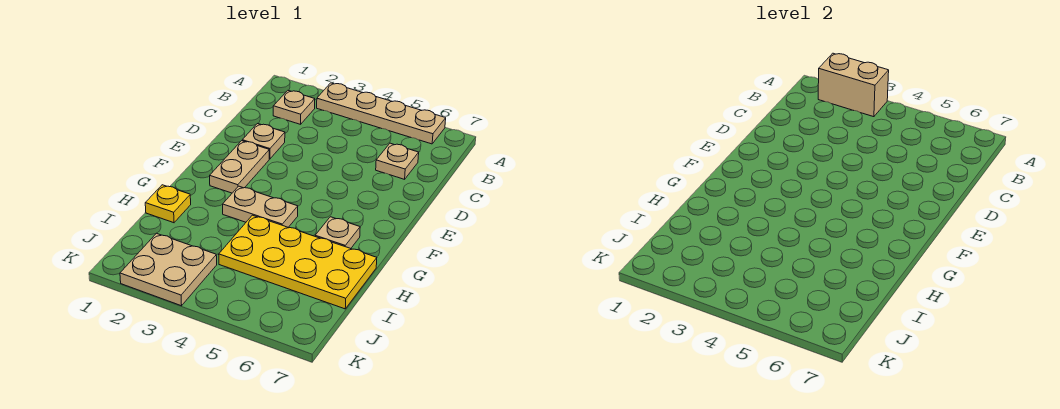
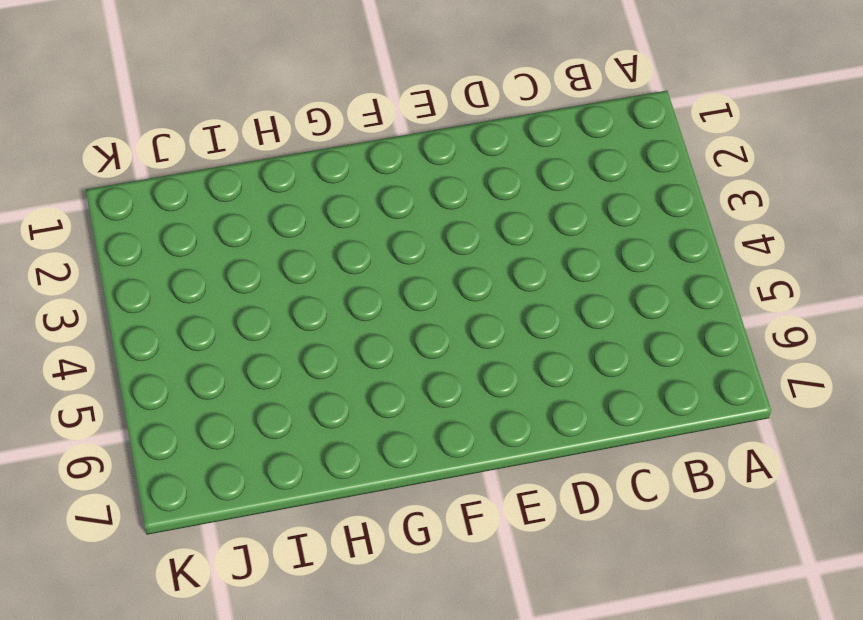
none -> tan 1x4 plate [317,83,446,144]
none -> tan 1x1 plate [273,90,315,124]

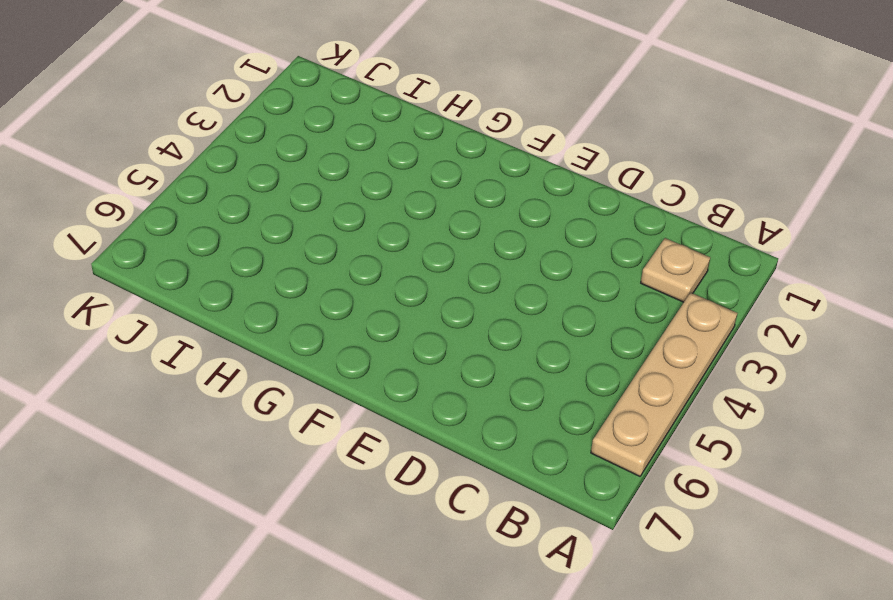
none -> tan 1x1 plate [376,143,419,179]
none -> tan 1x1 plate [242,124,285,159]

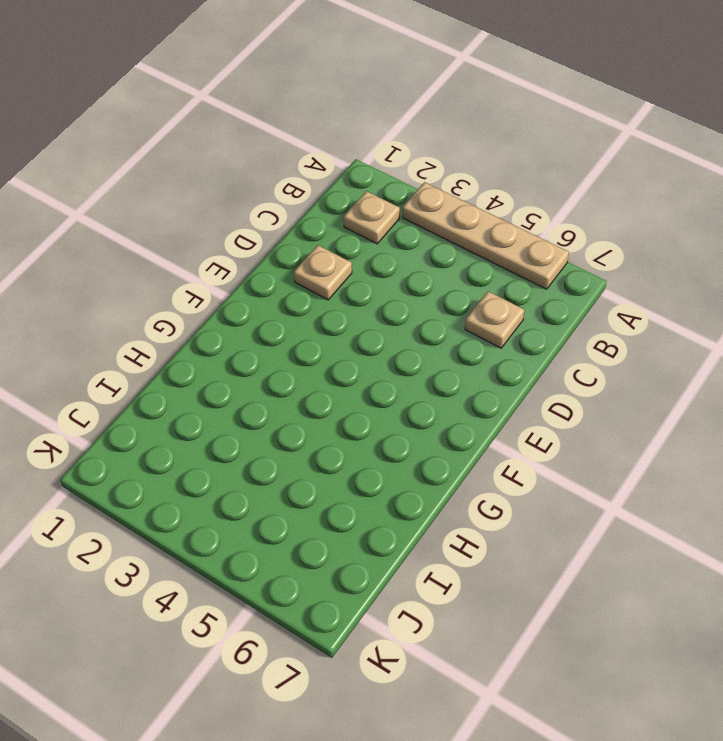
none -> tan 1x2 plate [210,141,269,193]
none -> tan 1x2 plate [223,186,298,227]

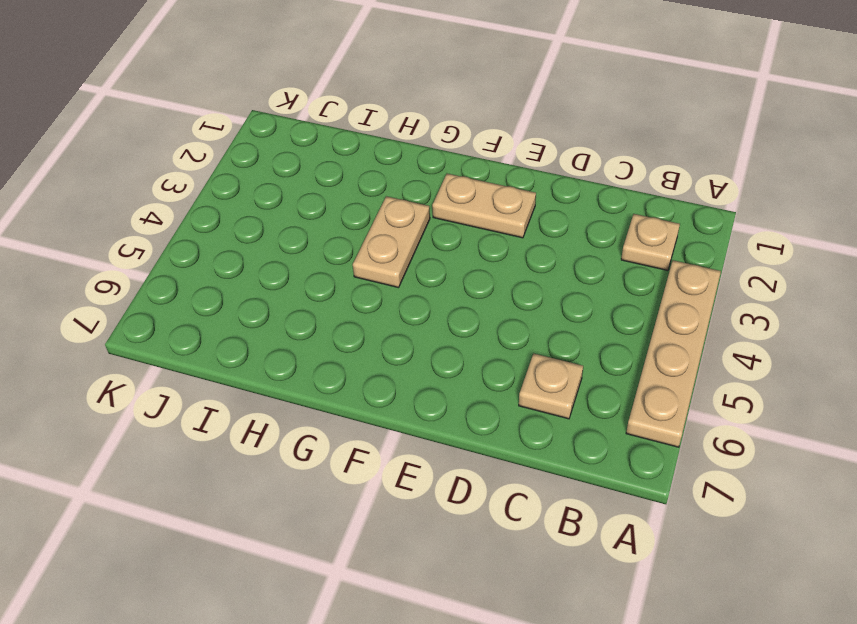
none -> tan 1x1 plate [242,124,285,159]
none -> tan 1x1 plate [315,217,360,249]

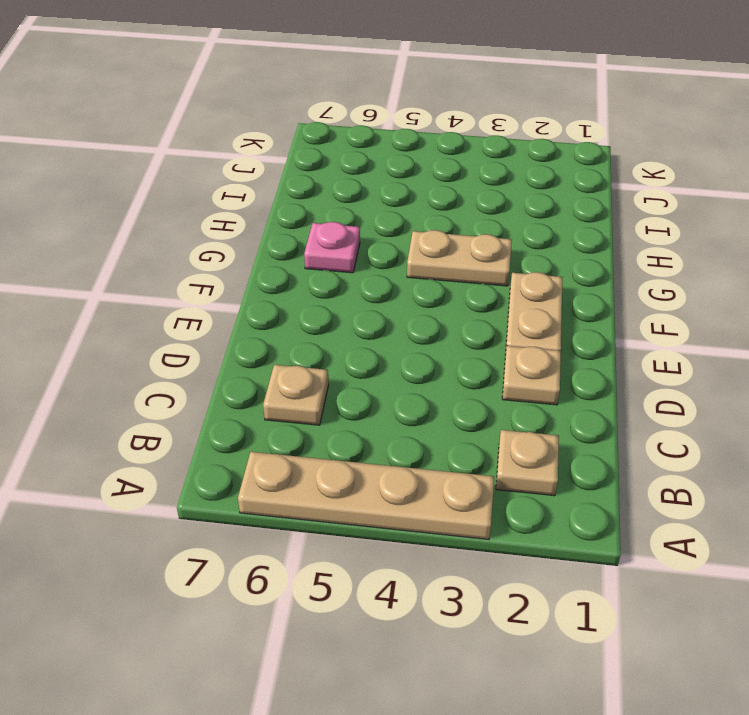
pink 1x1 plate [304,222,360,273] -> tan 1x1 plate [315,217,360,249]
none -> yellow 1x1 plate [145,185,191,223]
none -> yellow 2x4 plate [219,215,377,309]

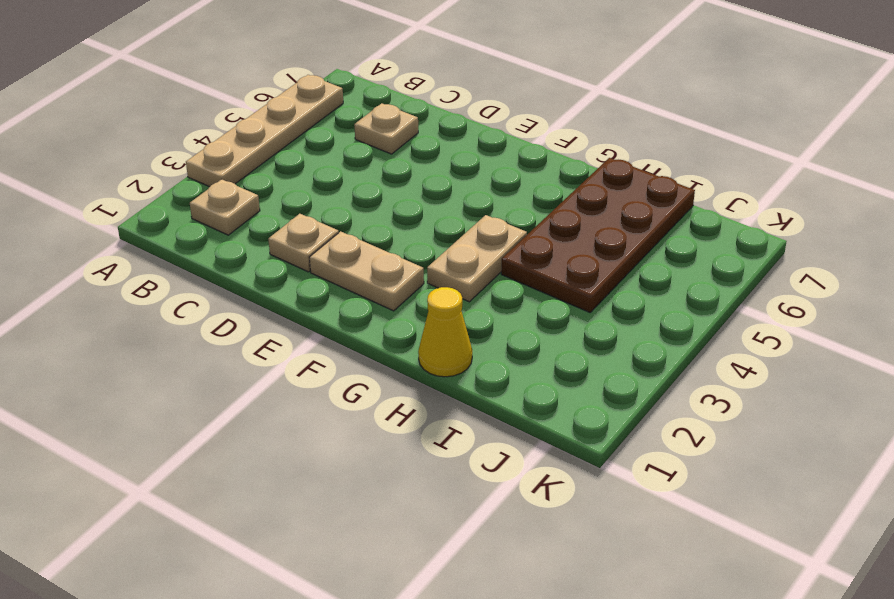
yellow 1x1 cone [418,287,472,377] -> yellow 1x1 plate [145,185,191,223]
brown 2x4 plate [501,158,695,312] -> yellow 2x4 plate [219,215,377,309]
none -> tan 1x1 plate [315,217,360,249]
none -> tan 2x2 plate [120,233,217,306]

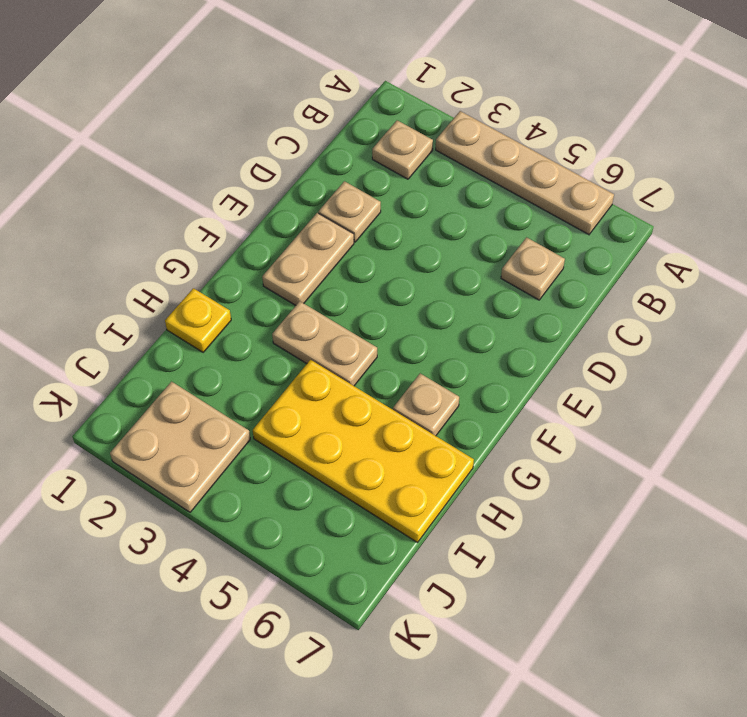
none -> tan 1x2 brick [818,53,889,117]

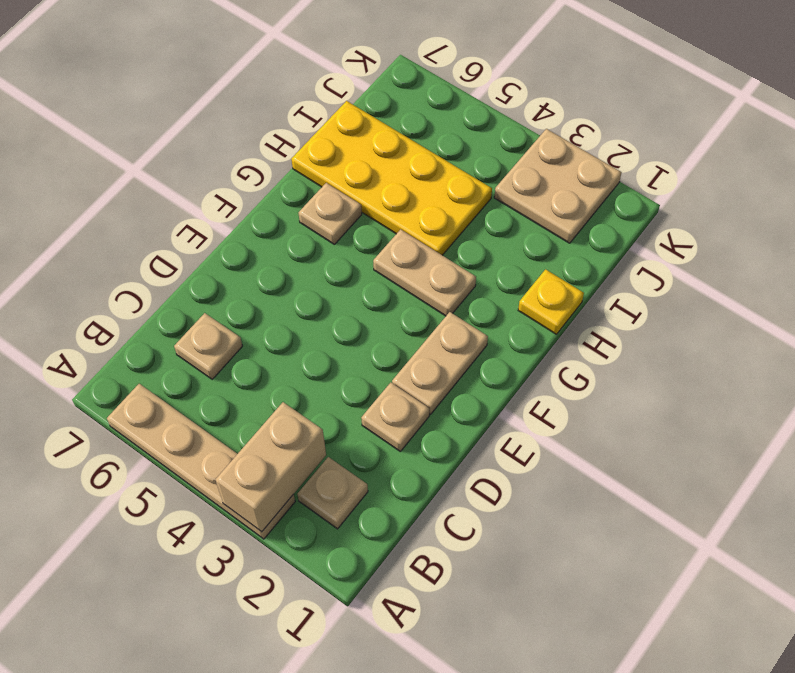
tan 1x2 brick [215,402,326,532] -> tan 1x2 brick turned to [818,53,889,117]

